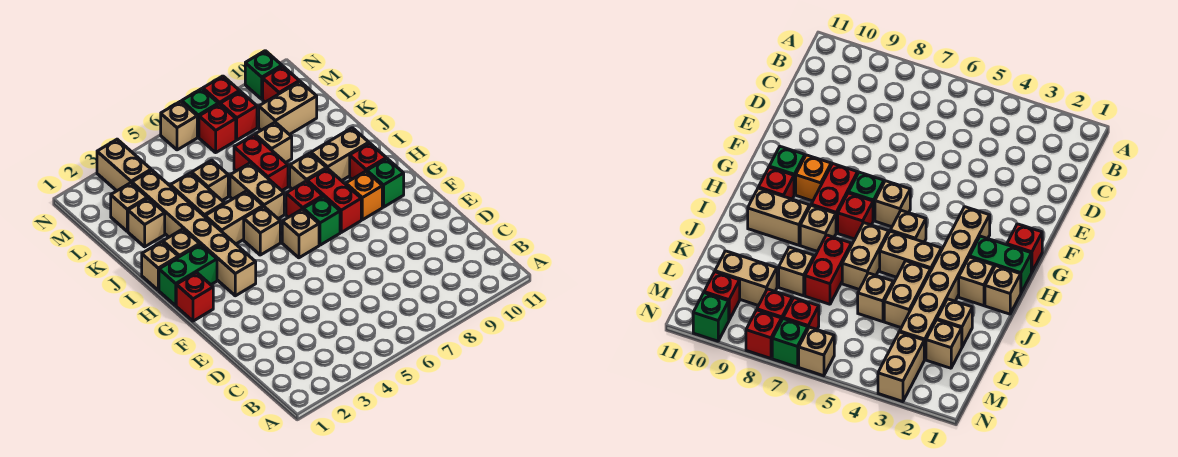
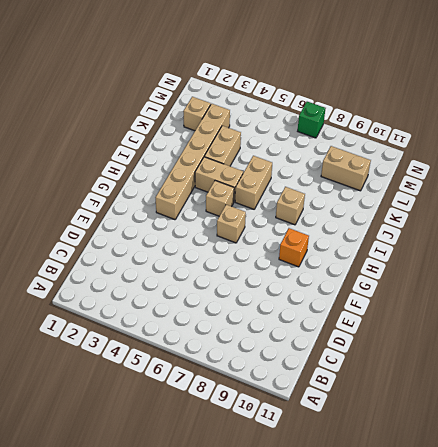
none -> red 1x1 brick [176,272,213,321]
none -> green 1x1 brick [303,197,340,245]
none -> red 1x2 brick [307,168,361,232]
none -> green 1x1 brick [367,159,404,207]

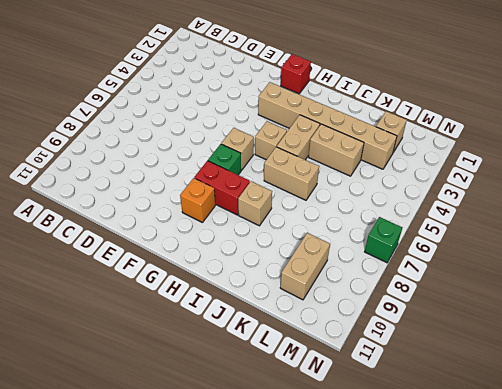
none -> green 1x1 brick [367,159,404,207]
none -> green 1x2 brick [159,244,217,306]
none -> red 1x1 brick [286,181,323,217]
none -> red 1x1 brick [350,143,386,179]

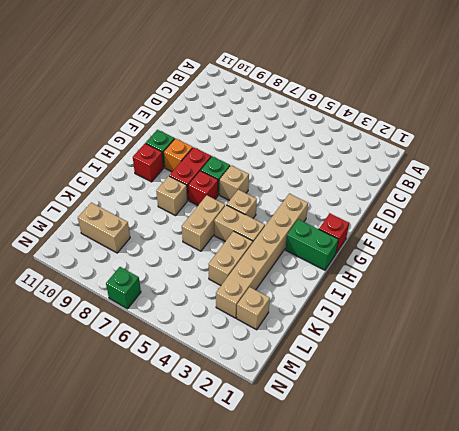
none -> tan 1x1 brick [142,242,178,290]
none -> tan 1x1 brick [163,229,200,257]
none -> tan 1x2 brick [311,128,369,181]
none -> red 1x2 brick [234,135,288,190]

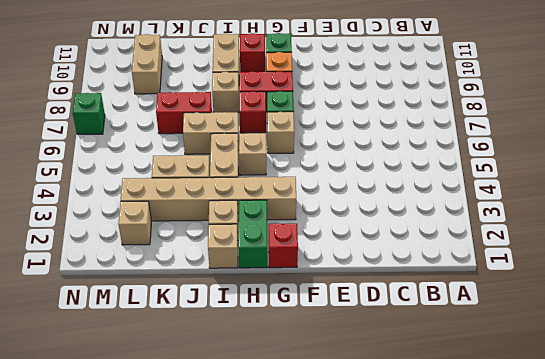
none -> tan 1x1 brick [128,198,165,247]
none -> tan 1x1 brick [192,160,228,200]
none -> tan 1x1 brick [255,122,292,163]
none -> tan 1x2 brick [97,139,151,191]

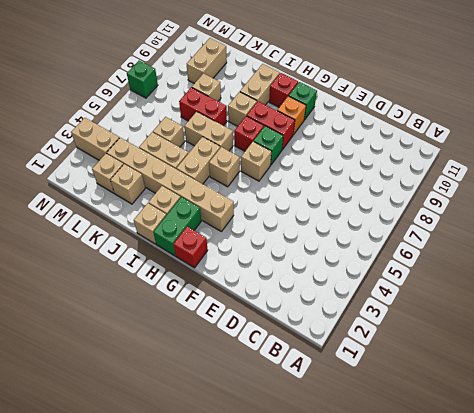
none -> red 1x1 brick [199,104,236,153]
none -> red 1x1 brick [220,91,257,140]
none -> red 1x1 brick [263,66,299,102]
none -> tan 1x1 brick [161,101,197,150]

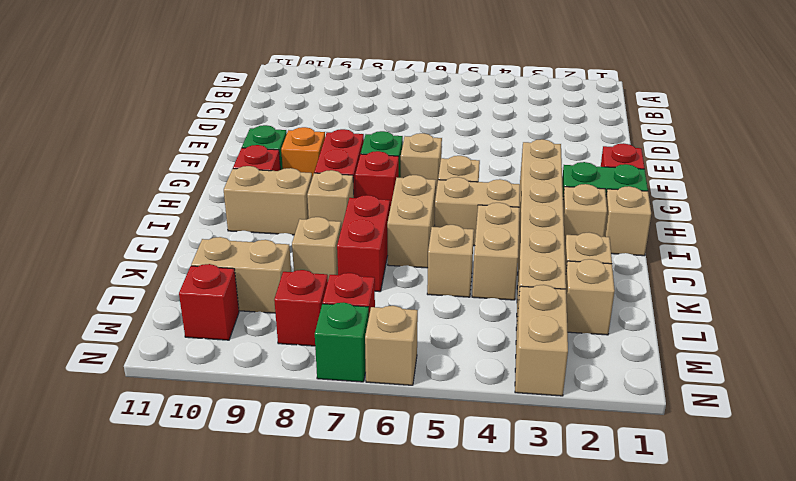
none -> red 1x1 brick [203,76,240,104]
none -> green 1x1 brick [245,51,282,99]

